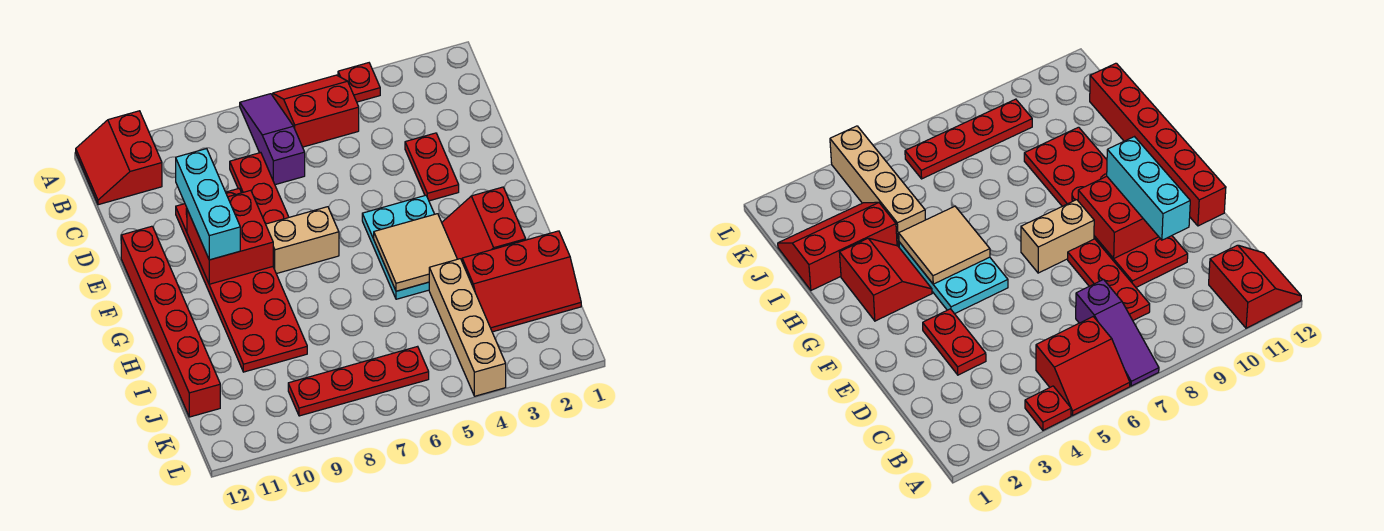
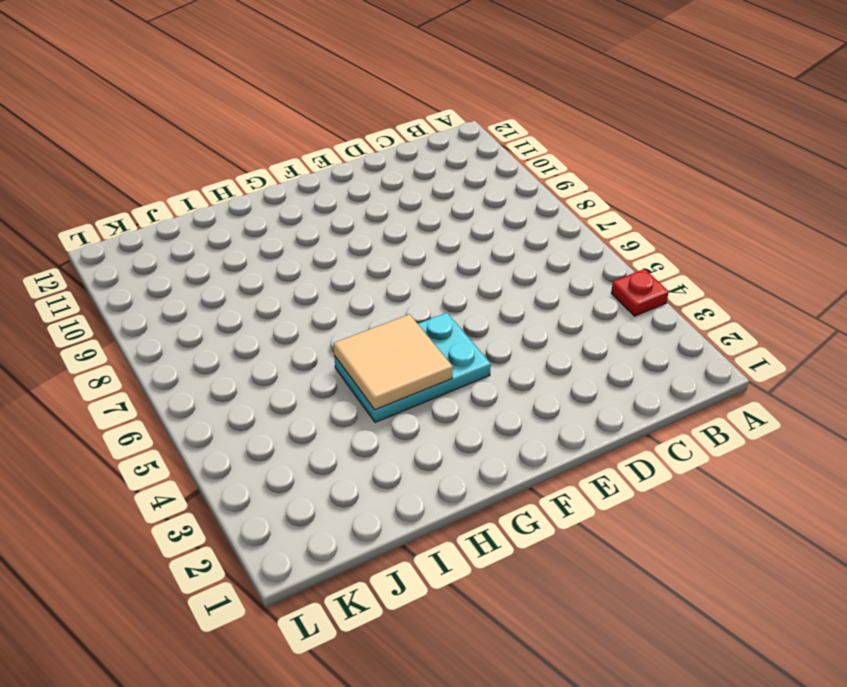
none -> red 2x2 slope [273,75,359,147]
none -> purple 1x3 slope [240,94,305,185]
none -> red 2x2 slope [76,111,162,205]

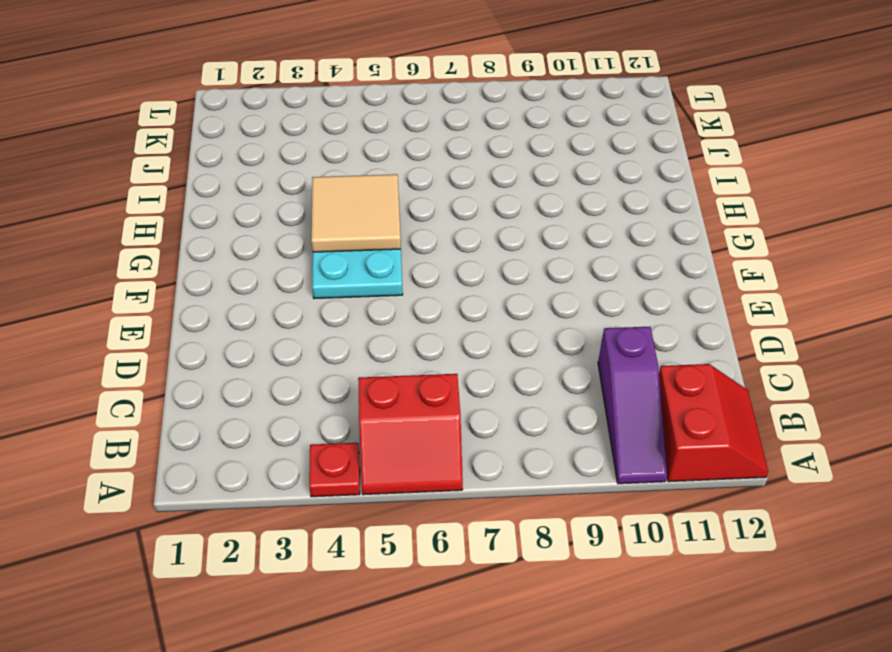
purple 1x3 slope [598,327,667,484] -> purple 1x3 slope moved to [240,94,305,185]
none -> red 1x3 plate [230,153,289,224]
none -> red 1x2 plate [405,133,459,201]
none -> red 2x6 plate [176,189,307,372]

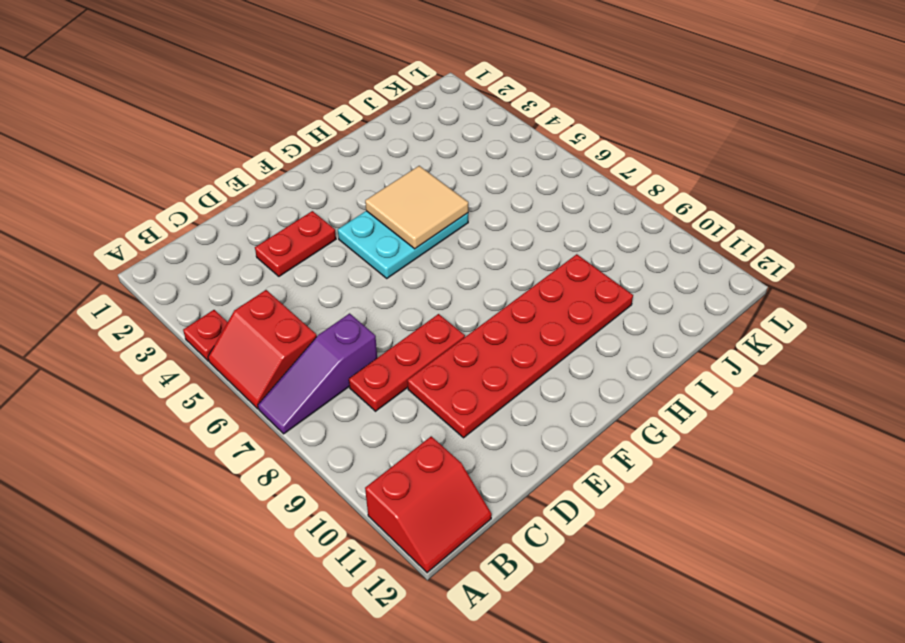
none -> red 1x6 brick [121,226,220,417]
none -> tan 1x2 brick [266,207,339,274]
none -> red 2x2 slope [442,187,526,261]

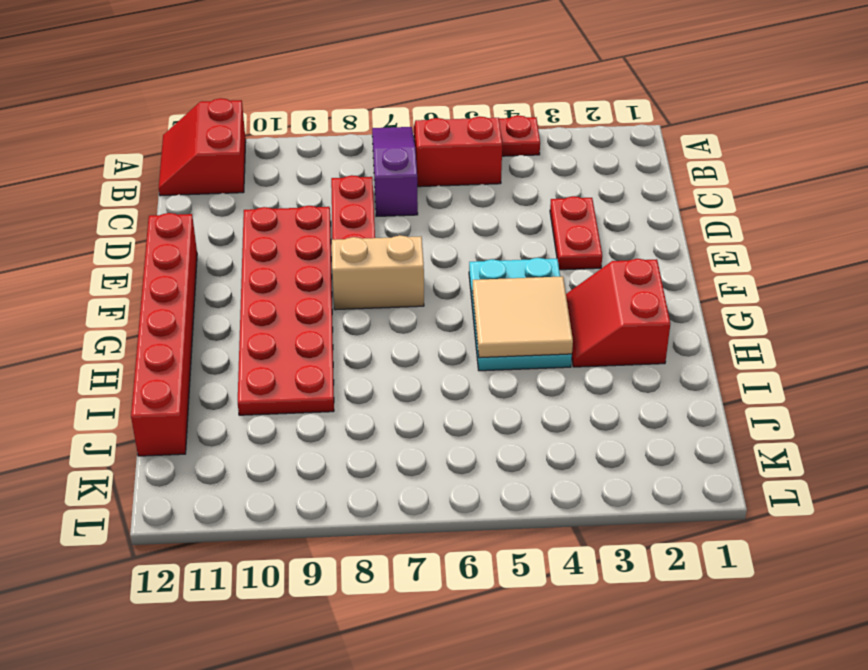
none -> red 2x3 slope [462,231,581,332]
none -> tan 1x4 brick [429,259,506,396]
none -> red 1x4 plate [288,346,429,416]

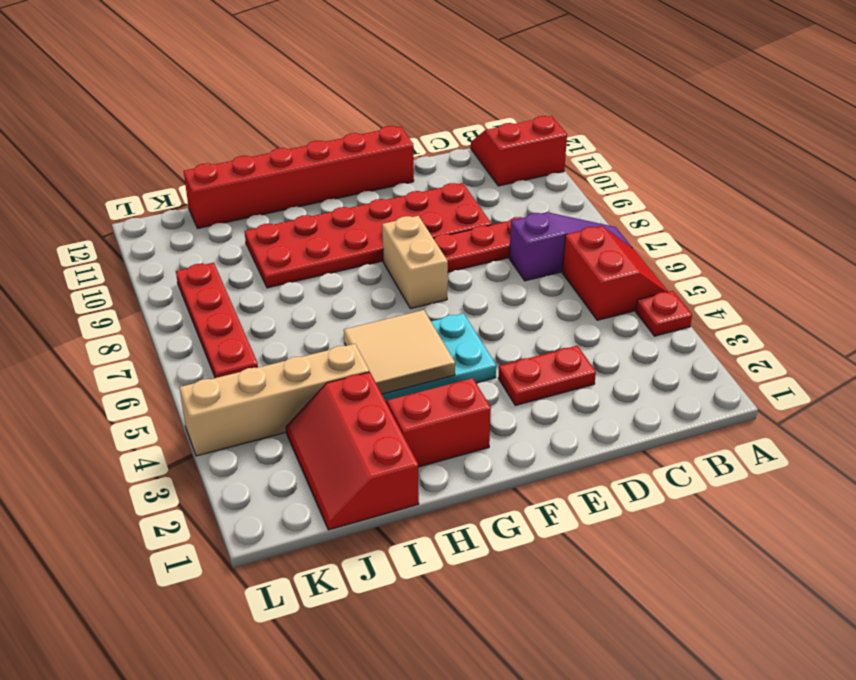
none -> red 2x2 brick [187,190,273,284]
none -> cyan 1x3 brick [176,149,240,260]

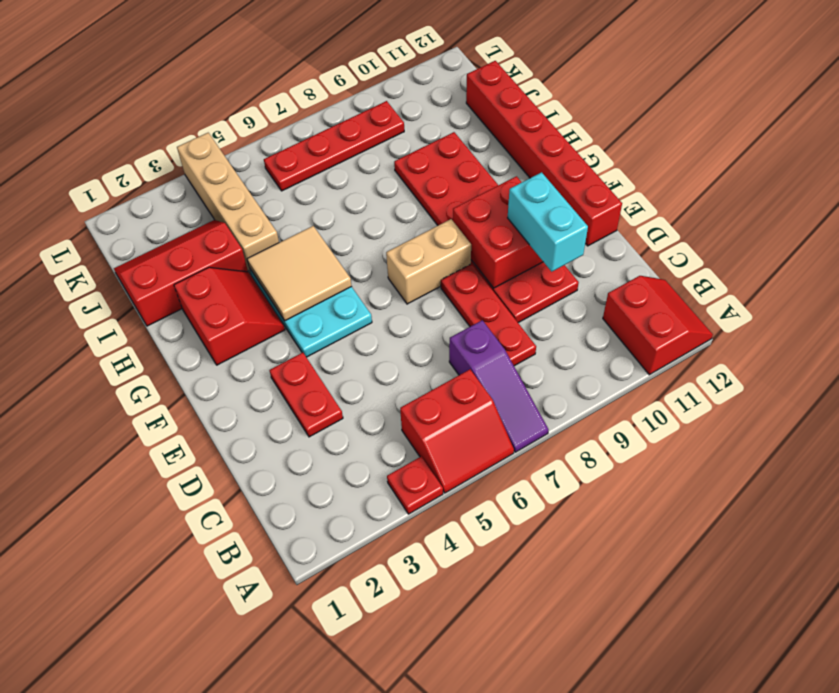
cyan 1x2 brick [508,172,588,272] -> cyan 1x3 brick [176,149,240,260]

